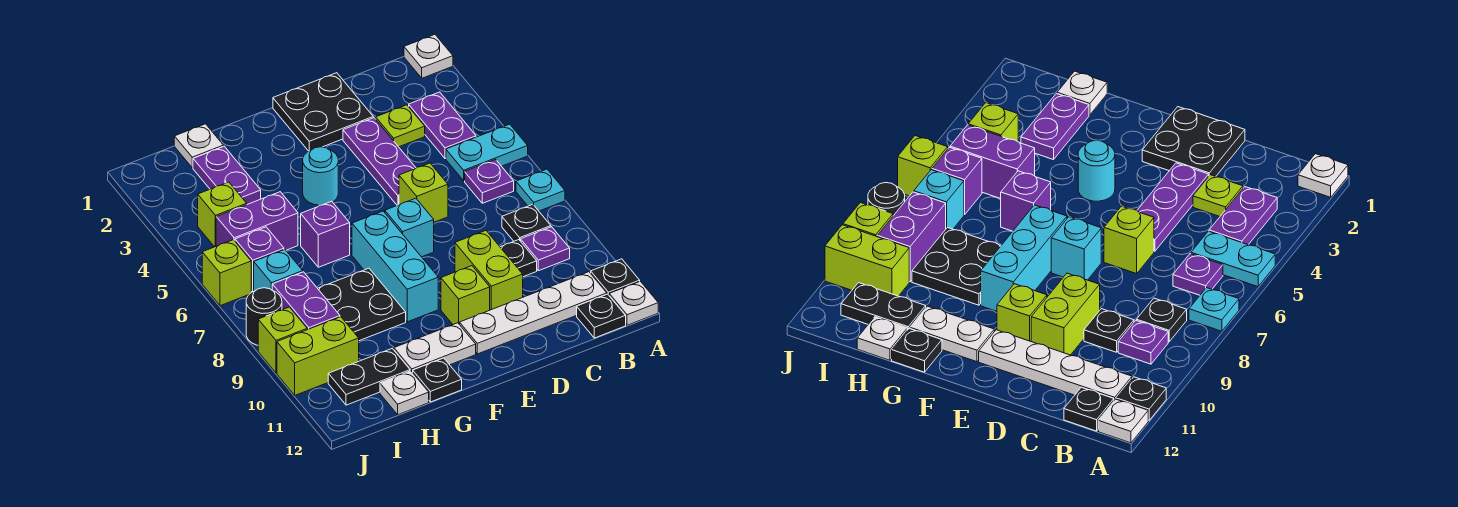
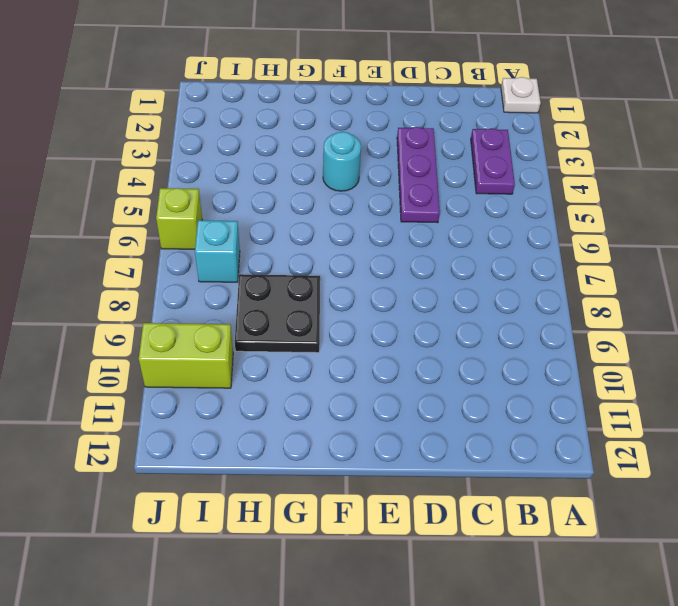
none -> cyan 1x2 plate [446,124,528,181]
none -> cyan 1x1 plate [516,169,565,211]
none -> black 1x1 plate [591,259,640,295]
none -> white 1x1 plate [609,281,658,325]

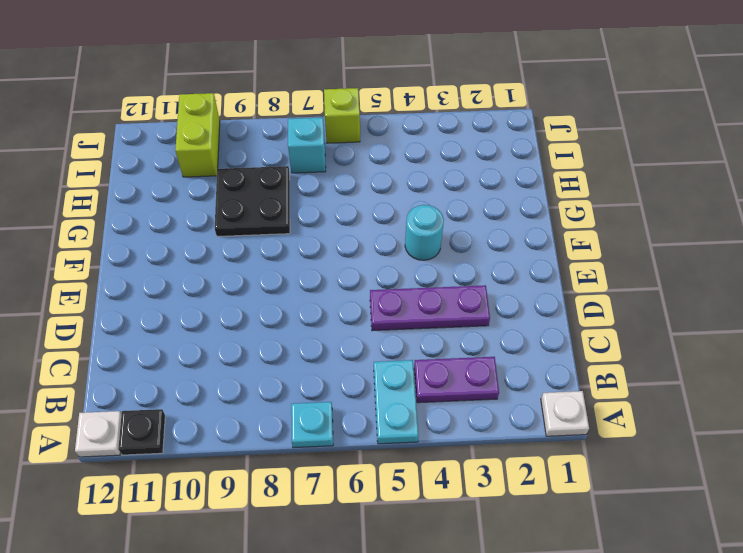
none -> purple 1x1 plate [465,159,514,203]
none -> black 1x1 plate [502,204,551,241]
none -> purple 1x1 plate [521,227,570,271]
none -> white 1x4 plate [460,272,607,354]

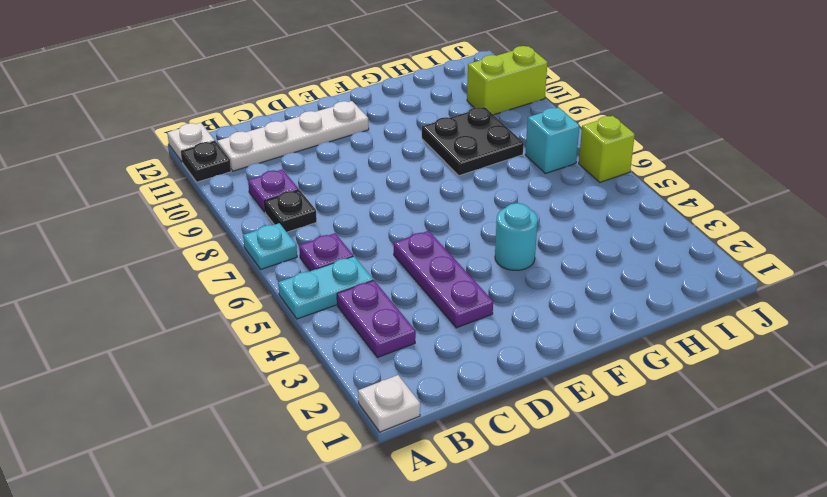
none -> black 1x1 plate [577,294,626,338]
none -> lime 1x1 plate [376,105,425,147]
none -> black 1x1 plate [500,240,537,277]
none -> black 2x2 plate [273,73,373,151]

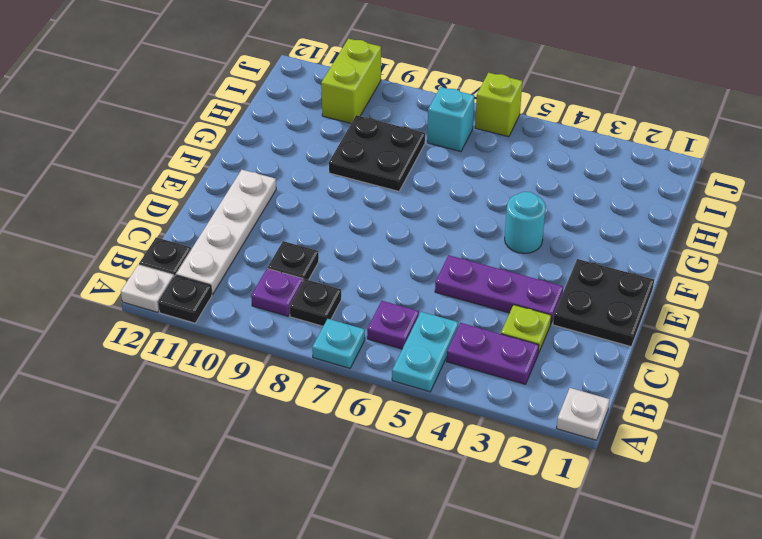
none -> lime 1x1 brick [399,163,448,222]
none -> lime 1x2 brick [455,231,523,310]
none -> cyan 1x1 brick [385,198,434,257]
none -> lime 1x1 brick [441,266,490,325]

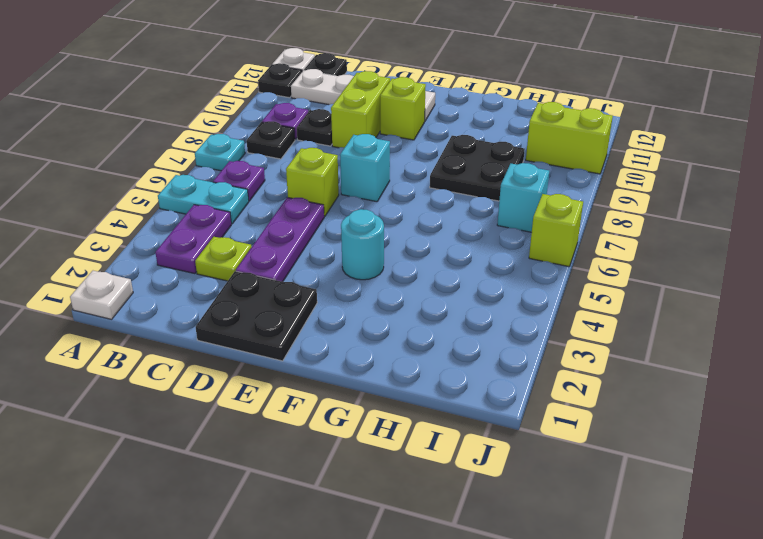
none -> cyan 1x3 brick [352,211,438,322]
none -> white 1x2 plate [394,323,476,372]
none -> purple 1x1 brick [301,201,350,267]
none -> black 1x1 plate [413,358,462,402]

